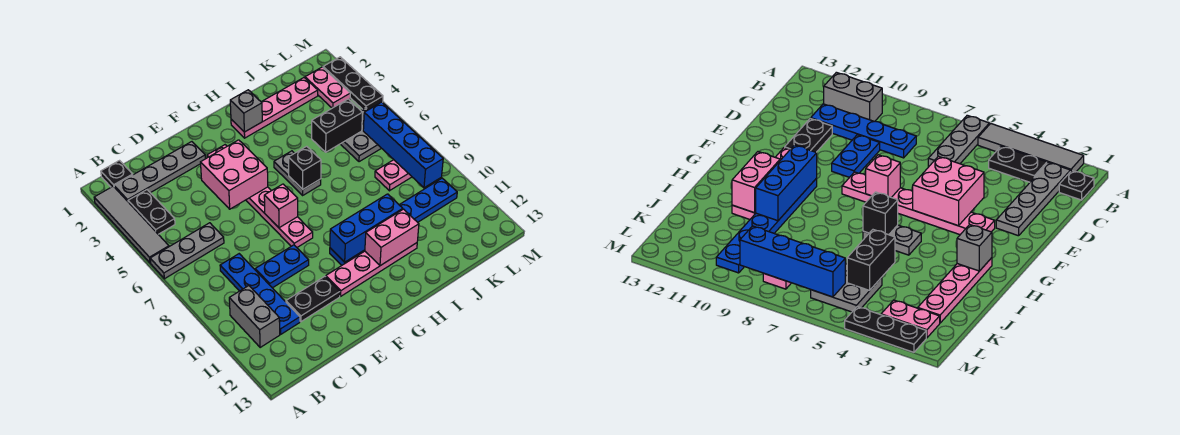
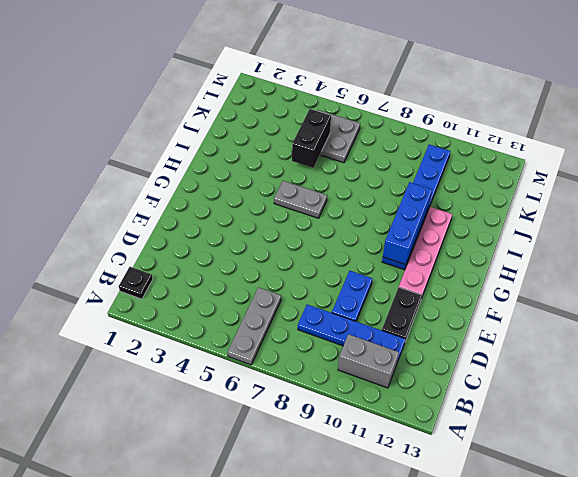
none -> grey 1x4 tile [94,186,169,263]
none -> grey 1x4 plate [114,142,205,201]
none -> black 1x2 plate [128,190,175,234]

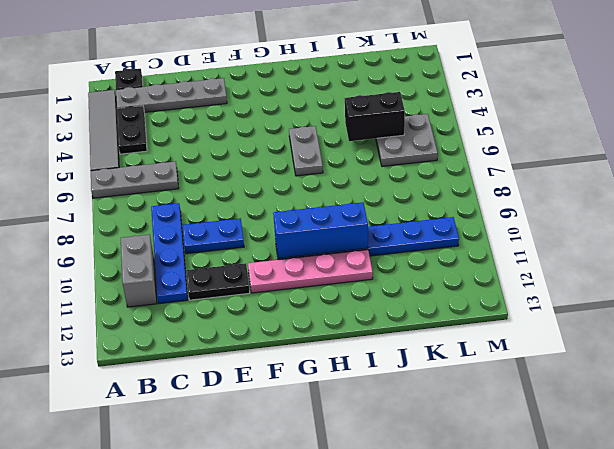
none -> pink 1x6 plate [207,145,313,247]
none -> pink 1x4 plate [231,78,318,138]
none -> pink 1x2 plate [375,160,412,191]

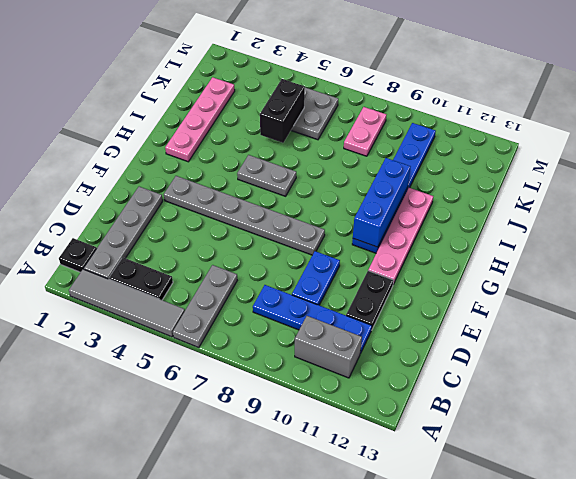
grey 1x6 plate [164,176,325,255] -> pink 1x6 plate [207,145,313,247]
none -> pink 1x2 plate [305,67,350,108]
none -> black 1x3 plate [323,57,383,110]
none -> pink 2x2 brick [201,140,268,209]

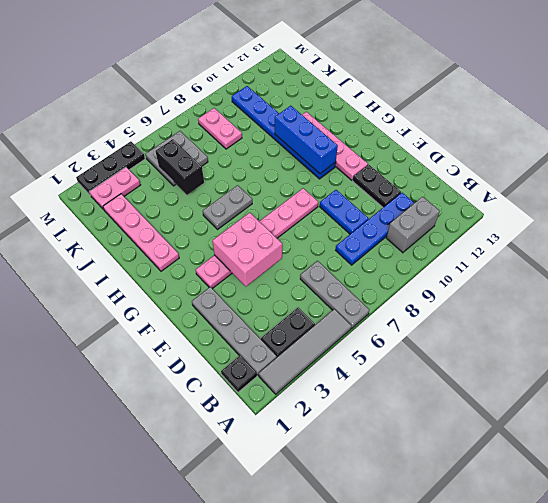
none -> pink 1x1 brick [264,184,298,228]
none -> grey 1x1 brick [230,90,262,132]
none -> black 1x1 brick [288,146,321,189]

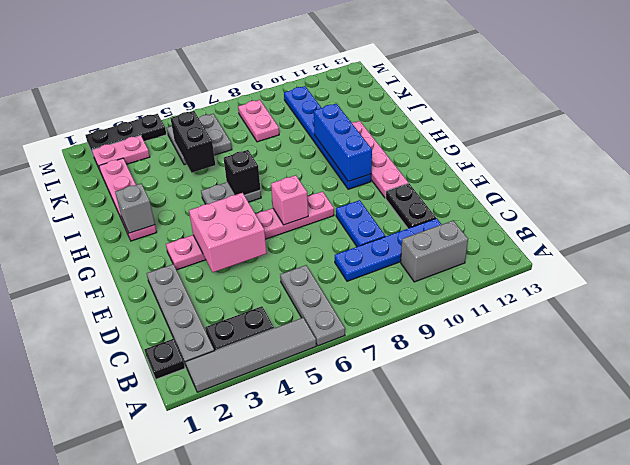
none -> pink 1x2 brick [365,209,419,266]
none -> blue 1x4 brick [363,102,443,188]

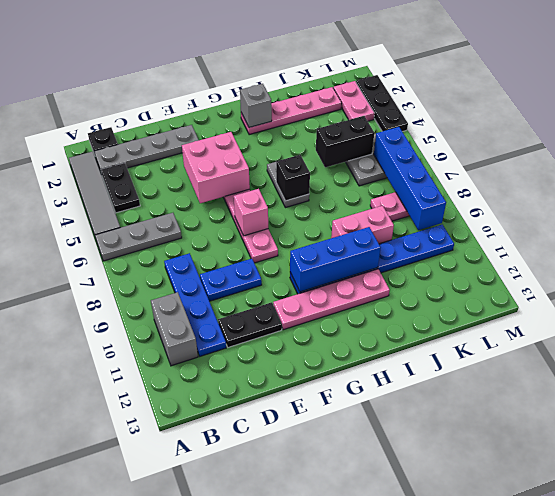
pink 1x2 brick [331,206,394,244] -> pink 1x2 brick moved to [365,209,419,266]

